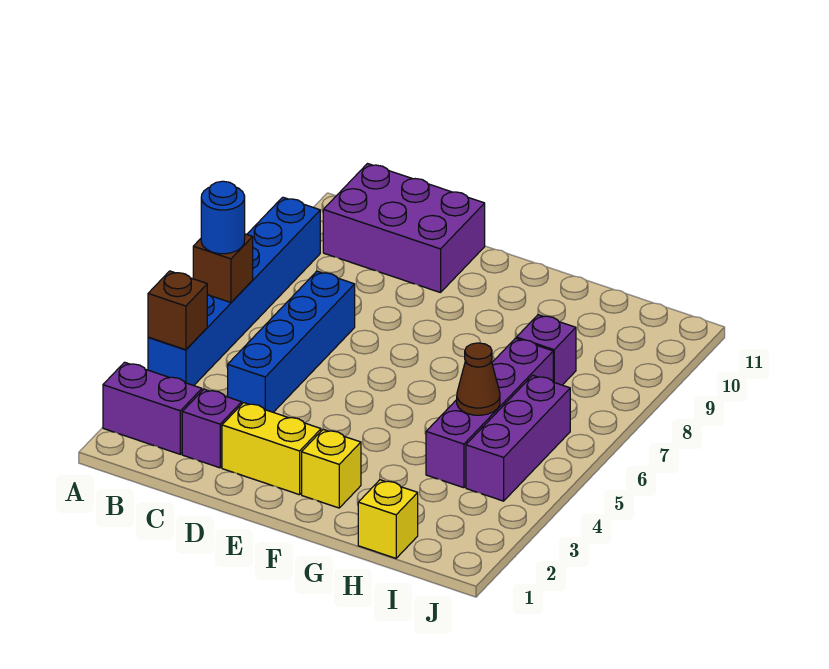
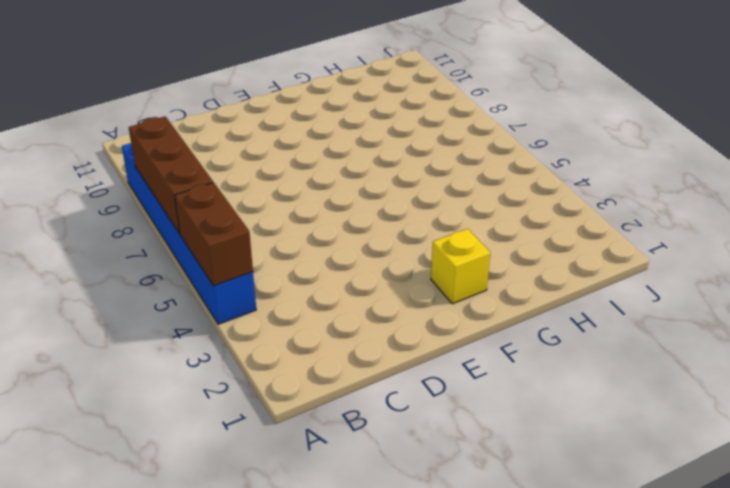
brown 1x2 brick [175,182,253,286] -> brown 1x1 brick [148,271,207,350]
brown 1x3 brick [129,116,213,234] -> brown 1x1 brick [193,234,253,302]
none -> purple 1x2 brick [103,362,202,454]
none -> purple 2x3 brick [323,164,485,293]
none -> purple 1x1 brick [182,389,242,468]

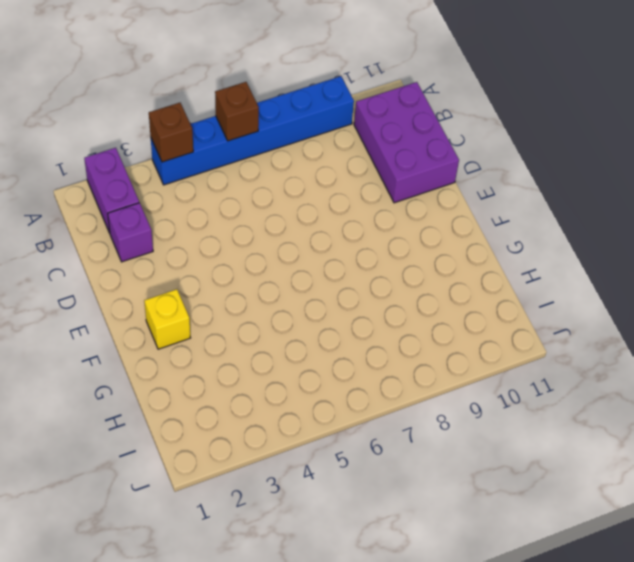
none -> blue 1x4 brick [228,271,355,412]
none -> yellow 1x2 brick [222,403,321,495]
none -> yellow 1x1 brick [358,480,418,558]

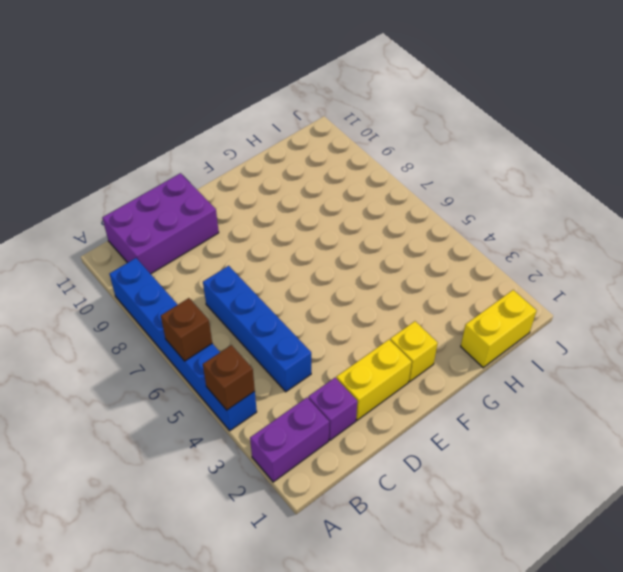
yellow 1x2 brick [461,290,537,368] -> yellow 1x1 brick [358,480,418,558]
none -> purple 1x4 brick [426,338,553,488]
none -> purple 1x1 brick [517,315,576,385]
none -> purple 1x3 brick [466,375,570,501]

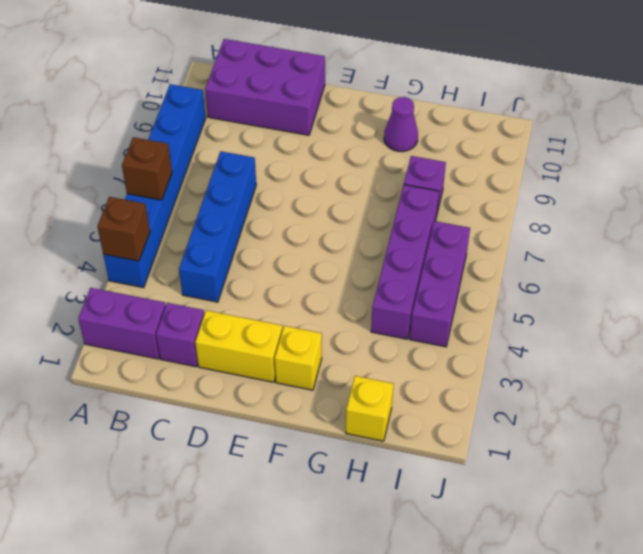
purple 1x1 cone [384,97,418,152] -> none
none -> brown 1x1 cone [457,343,500,415]
none -> blue 1x1 round brick [201,181,245,254]

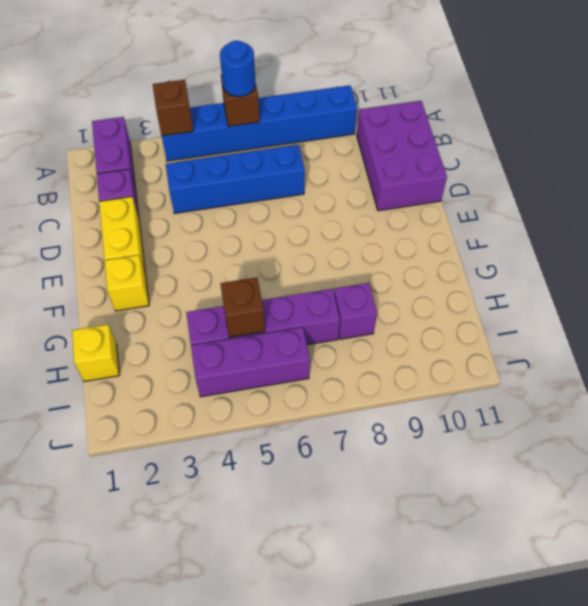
brown 1x1 brick [220,277,265,337] -> brown 1x1 cone [457,343,500,415]

